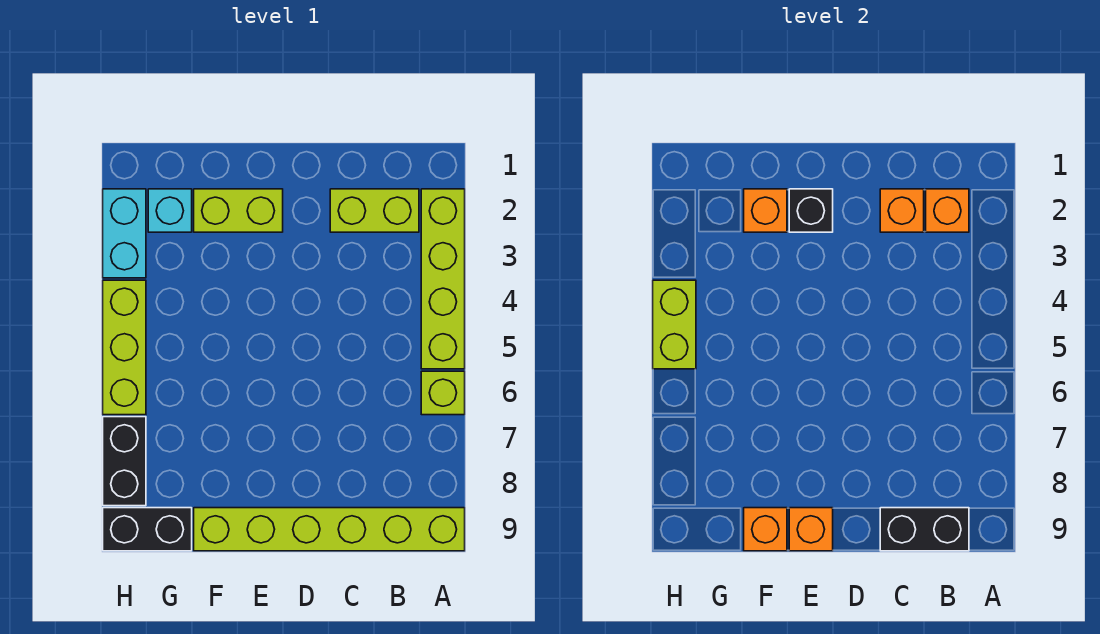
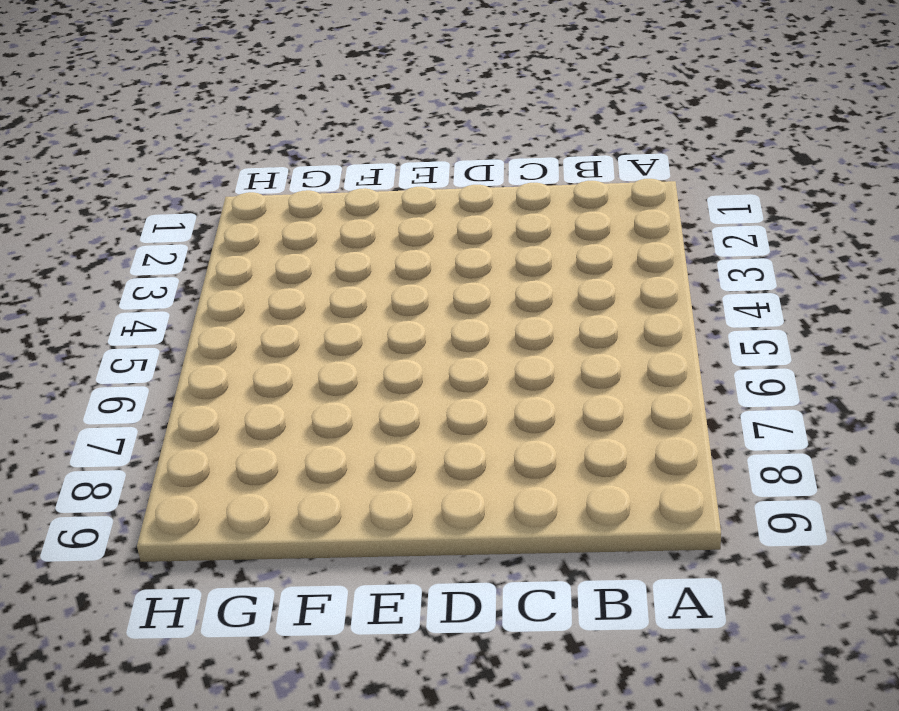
none -> lime 1x4 brick [421,189,465,369]
none -> lime 1x1 brick [421,371,465,415]
none -> lime 1x6 brick [194,508,465,551]

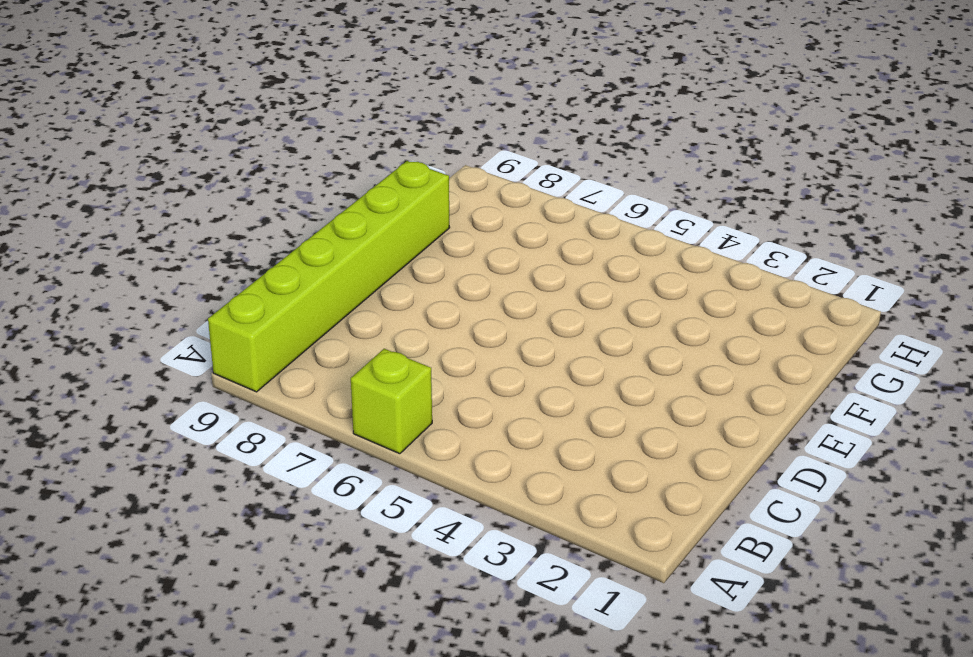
none -> lime 1x4 brick [421,189,465,369]
none -> lime 1x2 brick [330,189,419,232]
none -> lime 1x2 brick [194,189,283,232]

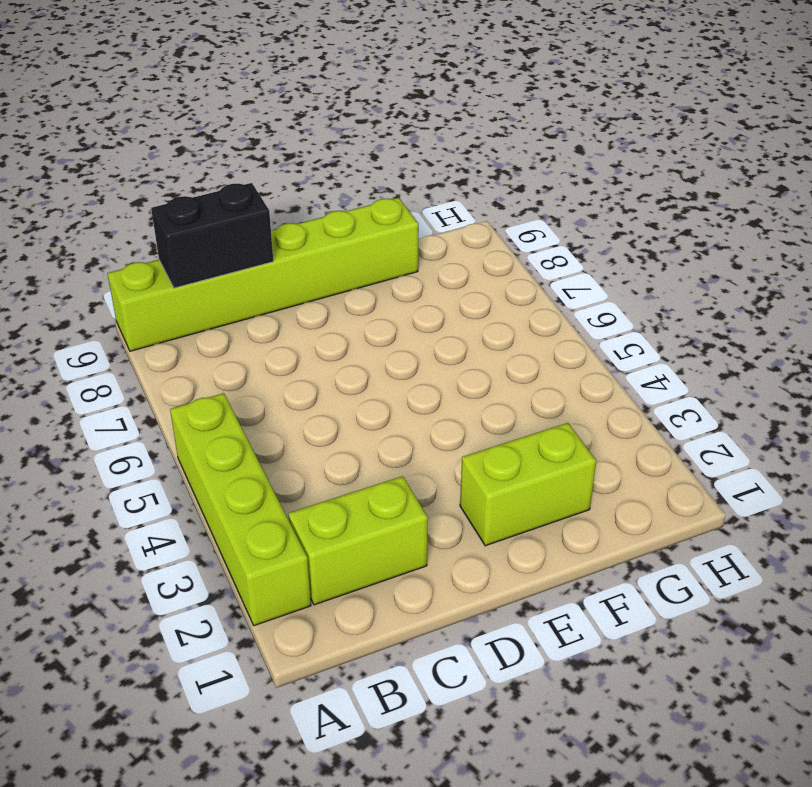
none -> lime 1x1 brick [421,371,465,415]
none -> cyan 1x1 brick [148,189,192,232]
none -> black 1x2 brick [103,508,192,551]

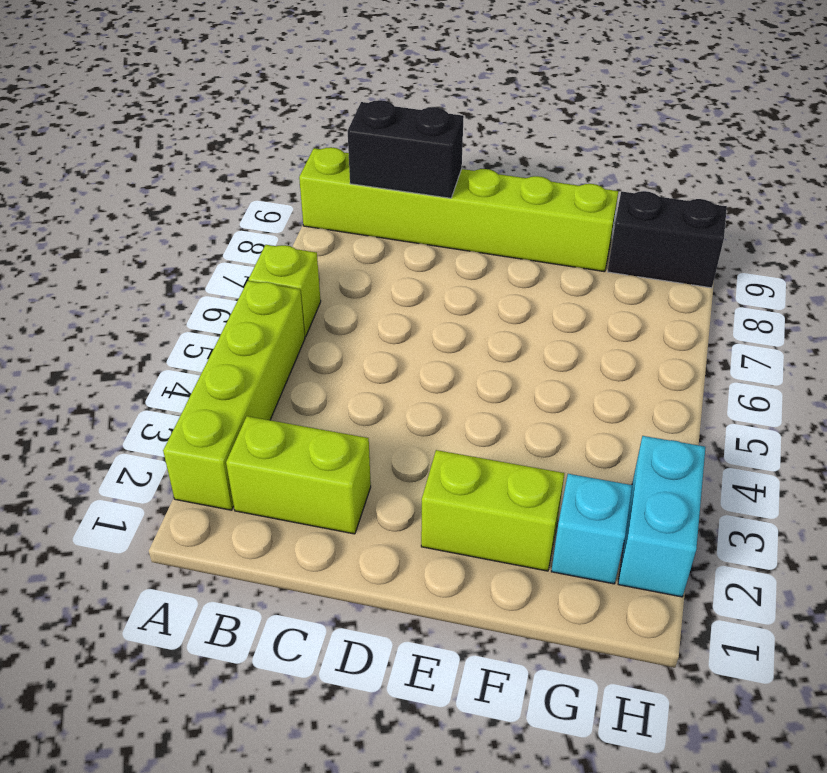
none -> lime 1x3 brick [103,280,146,415]
none -> black 1x2 brick [103,417,146,506]
none -> orange 1x1 brick [926,189,969,232]

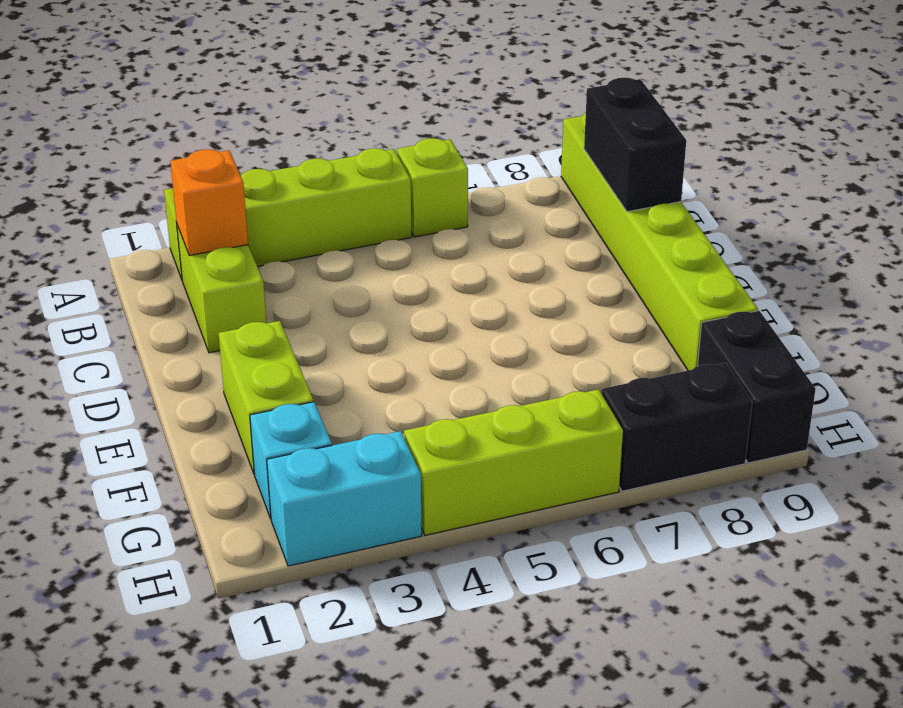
none -> orange 1x1 brick [880,189,924,232]
none -> black 1x1 brick [789,189,833,232]
none -> orange 1x1 brick [789,508,833,551]

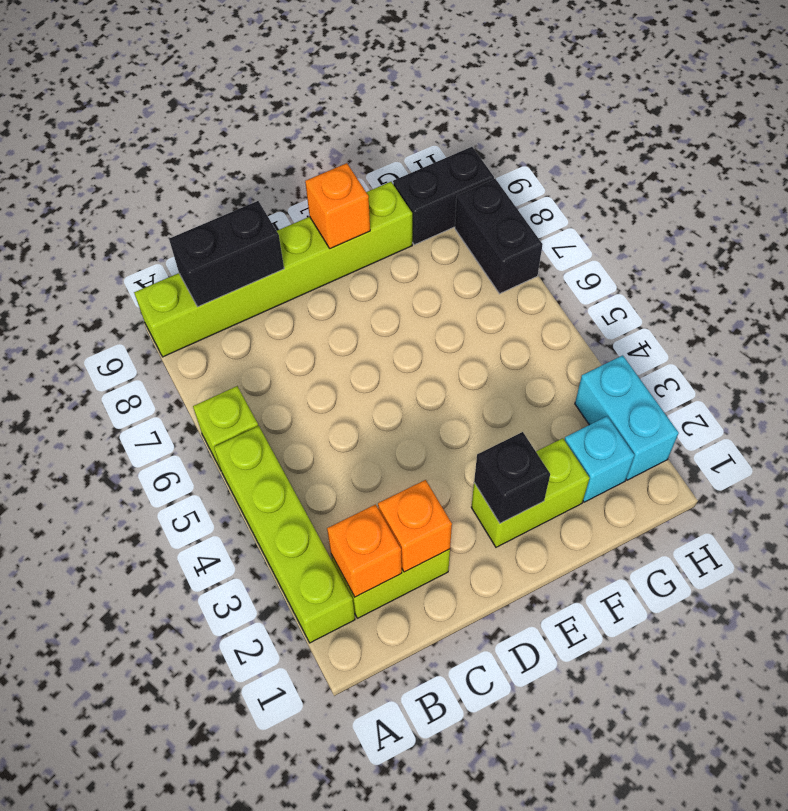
none -> lime 1x3 brick [103,280,146,415]
none -> orange 1x1 brick [744,189,787,232]
none -> orange 1x1 brick [744,508,787,551]

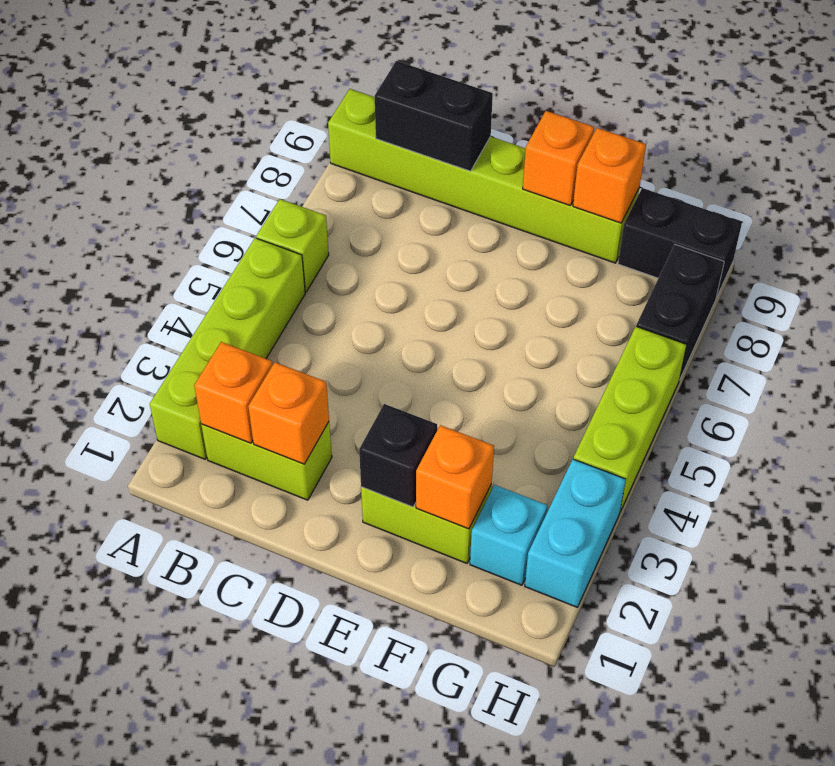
none -> lime 1x2 brick [653,280,696,369]

